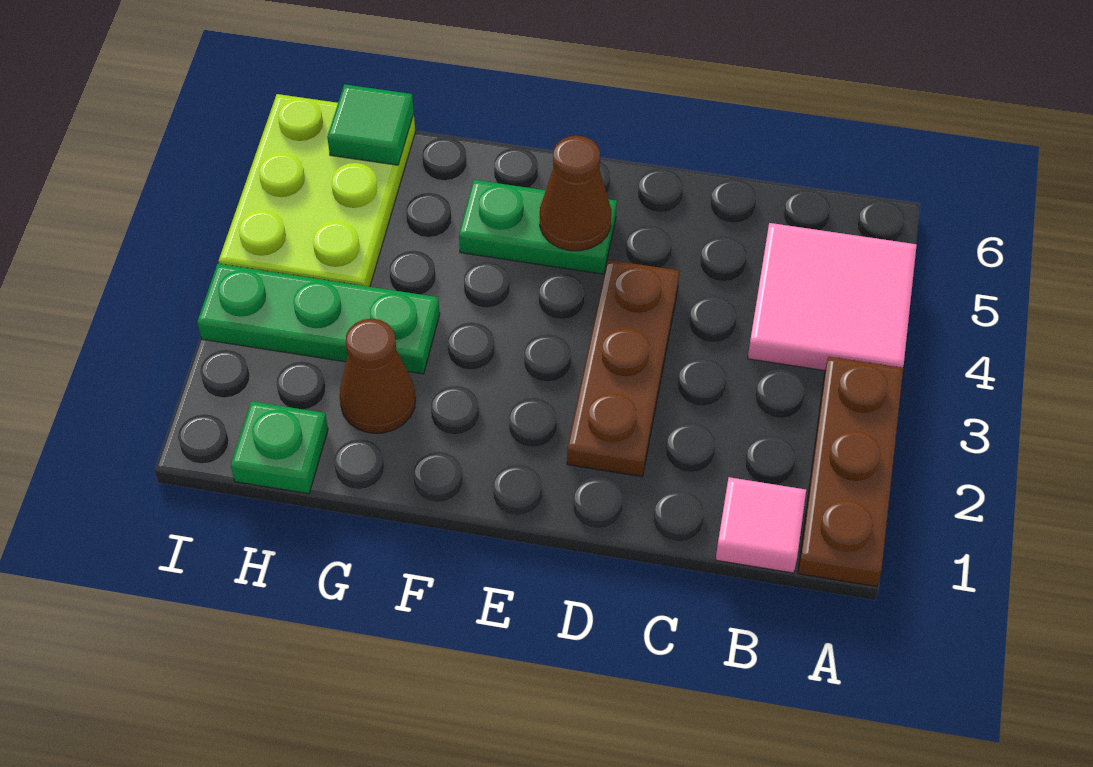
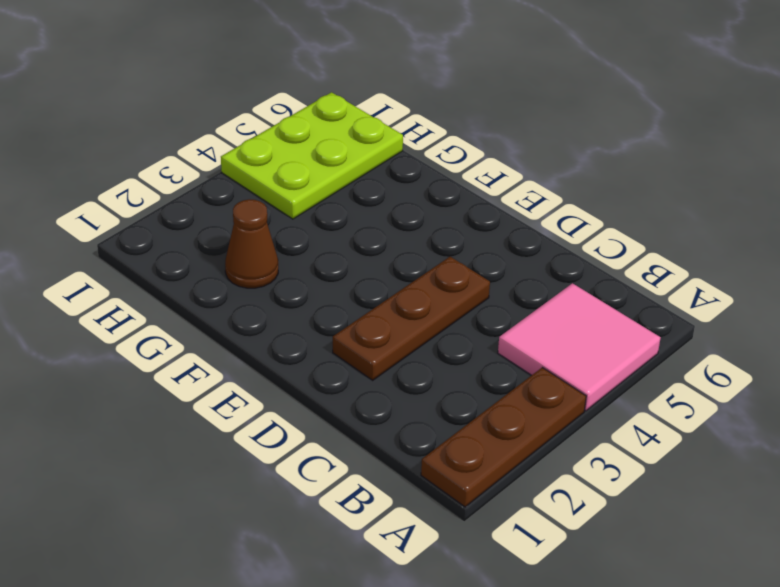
none -> pink 1x1 tile [716,477,806,573]
none -> green 1x2 plate [459,180,617,274]

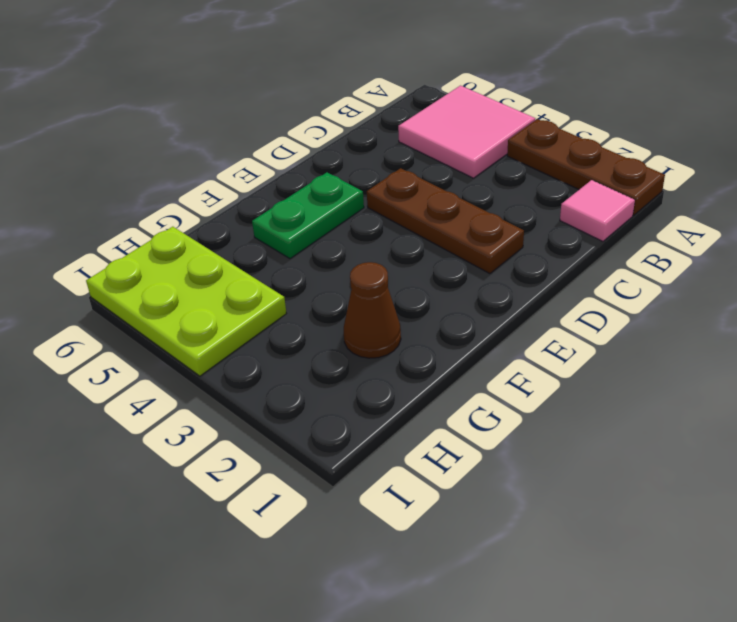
none -> green 1x3 plate [197,264,440,374]
none -> green 1x1 plate [231,401,328,494]

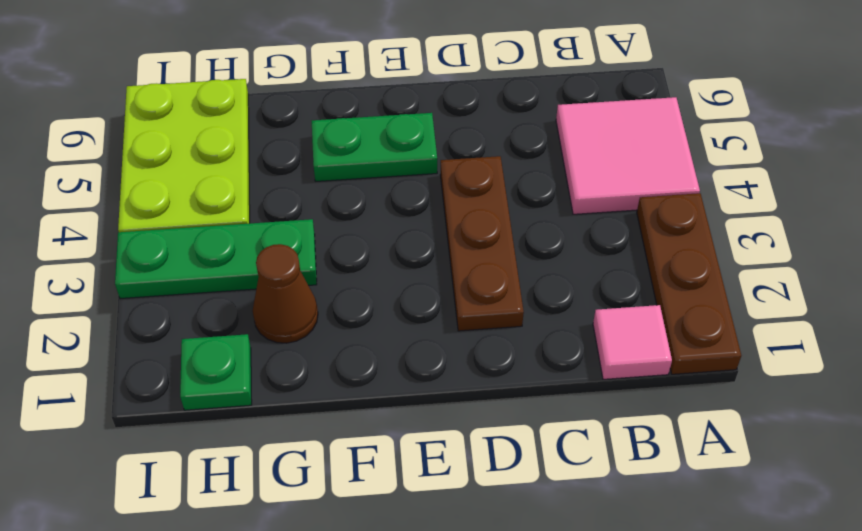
none -> brown 1x1 cone [540,136,611,251]
none -> green 1x1 tile [327,84,414,165]

